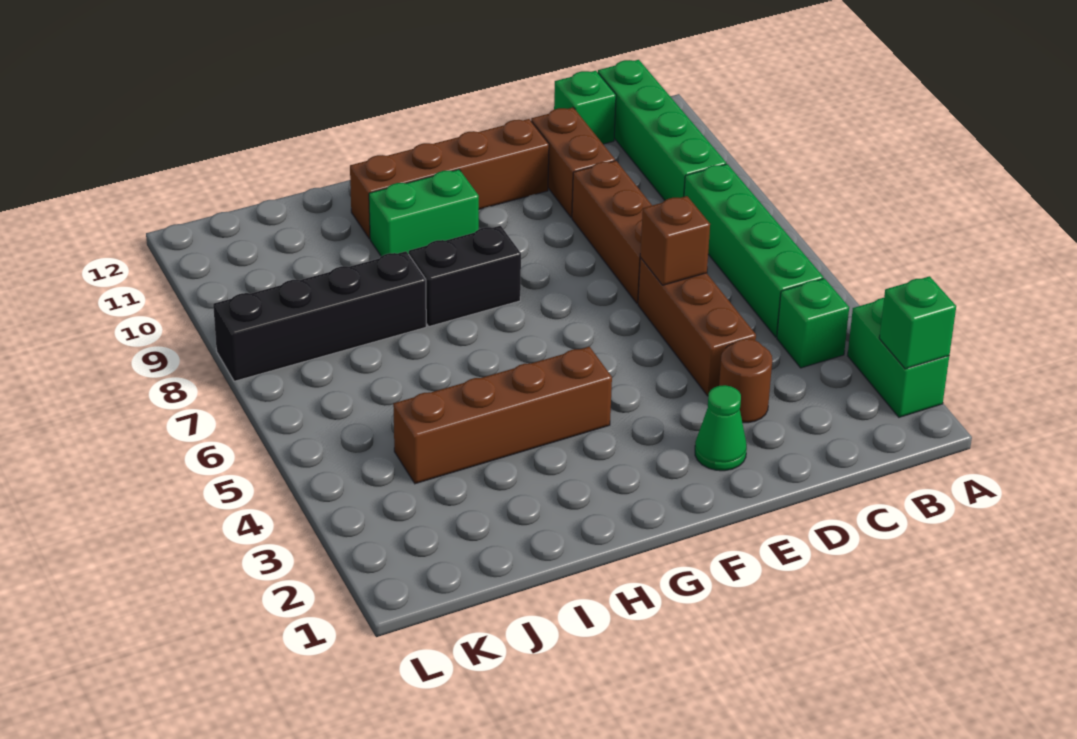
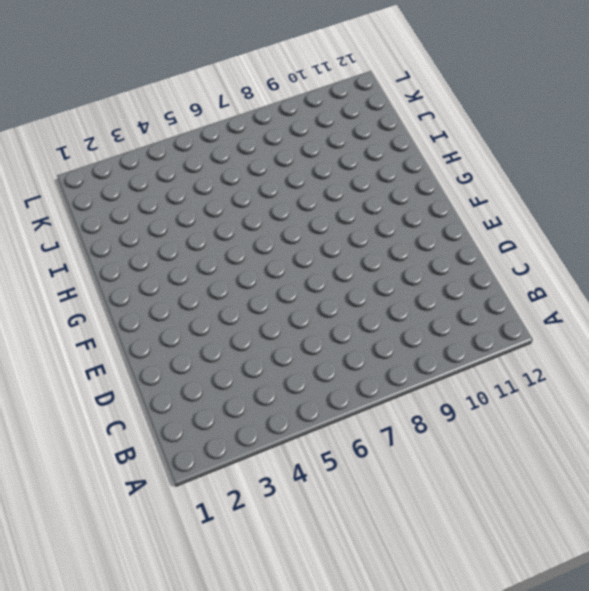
none -> green 1x2 brick [848,298,949,417]
none -> green 1x1 brick [777,278,849,368]
none -> green 1x4 brick [684,164,823,337]

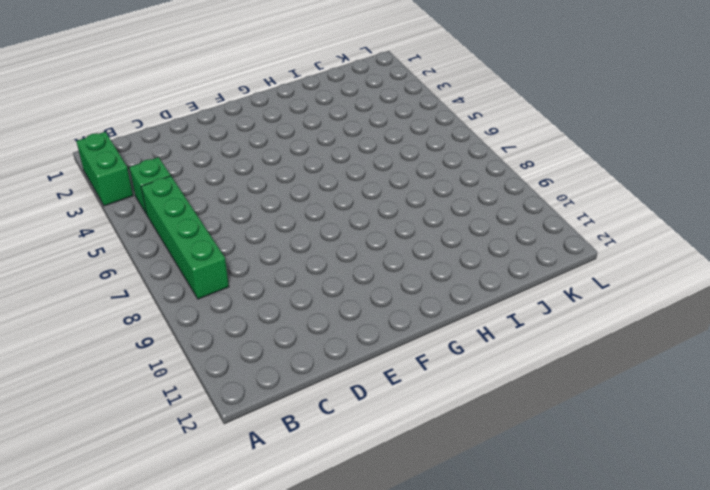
none -> green 1x4 brick [598,60,726,200]
none -> green 1x1 brick [554,71,616,144]
none -> brown 1x1 round brick [719,339,772,423]

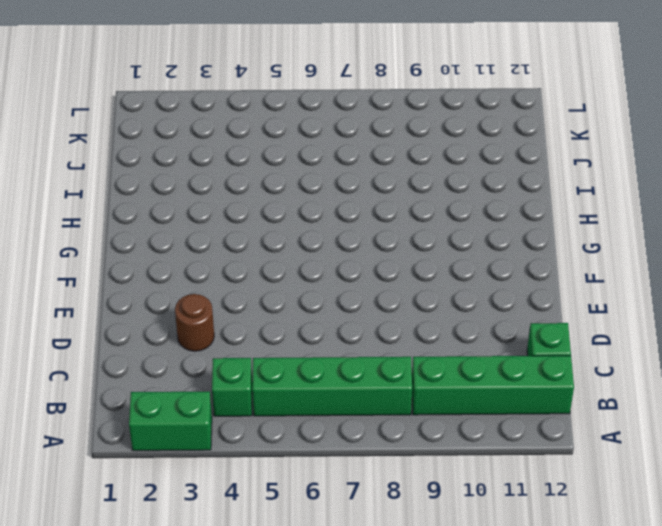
none -> brown 1x3 brick [638,257,756,396]
none -> brown 1x3 brick [572,161,652,304]
none -> brown 1x2 brick [531,108,615,218]

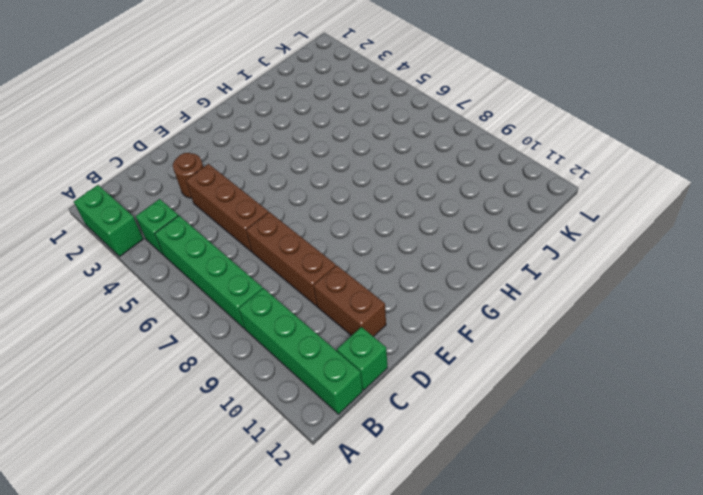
none -> green 1x1 cone [695,385,747,471]
none -> brown 1x4 brick [350,119,549,239]
none -> brown 1x4 brick [393,346,612,484]

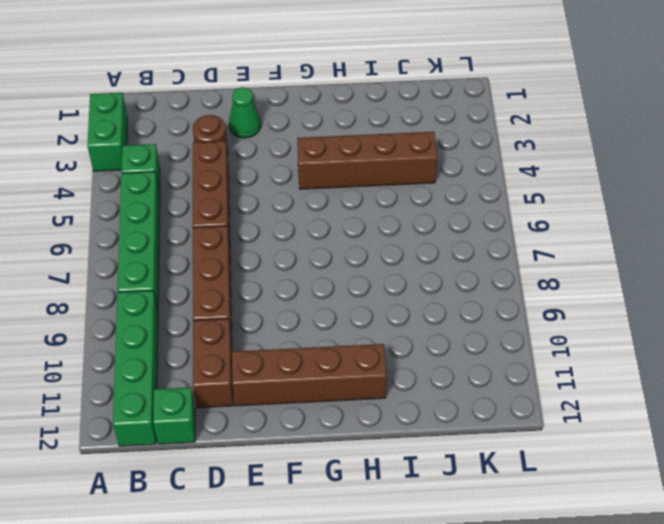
none -> black 1x2 brick [409,226,521,326]
none -> green 1x2 brick [369,169,479,256]
none -> black 1x4 brick [213,251,426,381]

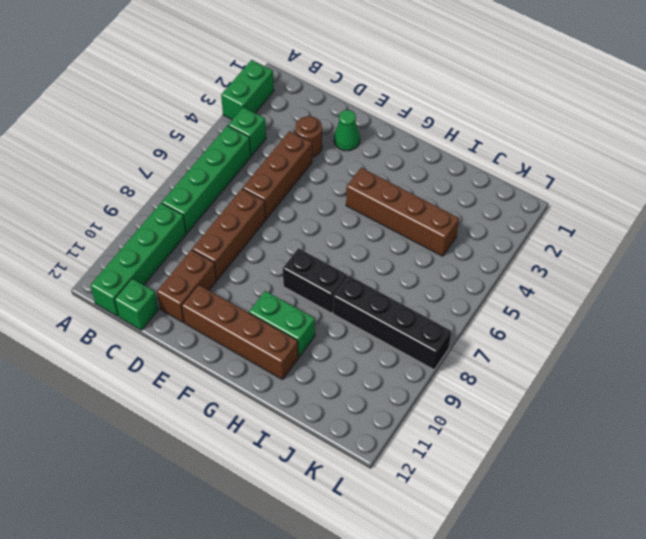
none -> green 1x1 brick [879,276,956,369]
none -> brown 1x1 brick [640,196,710,285]

